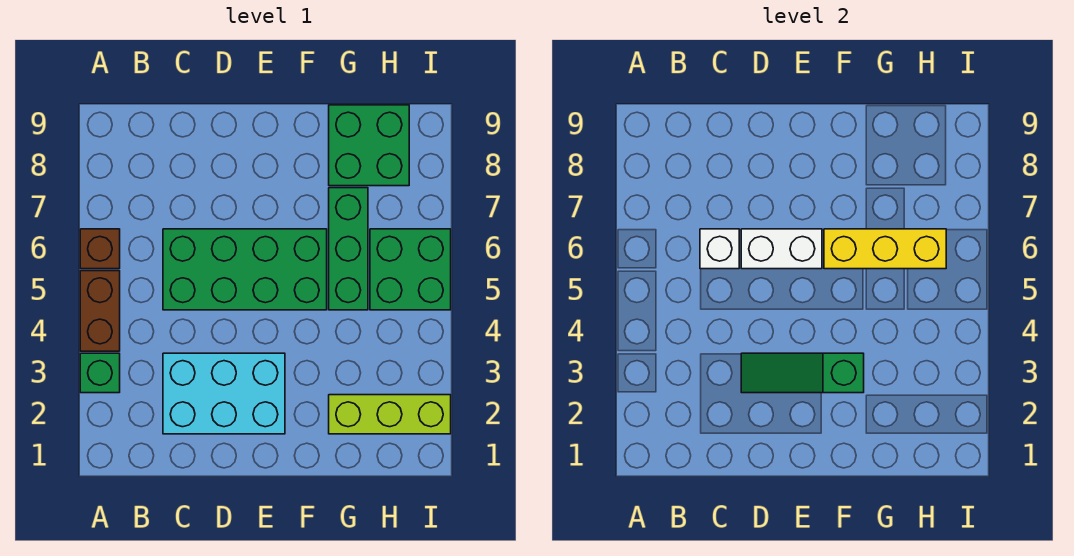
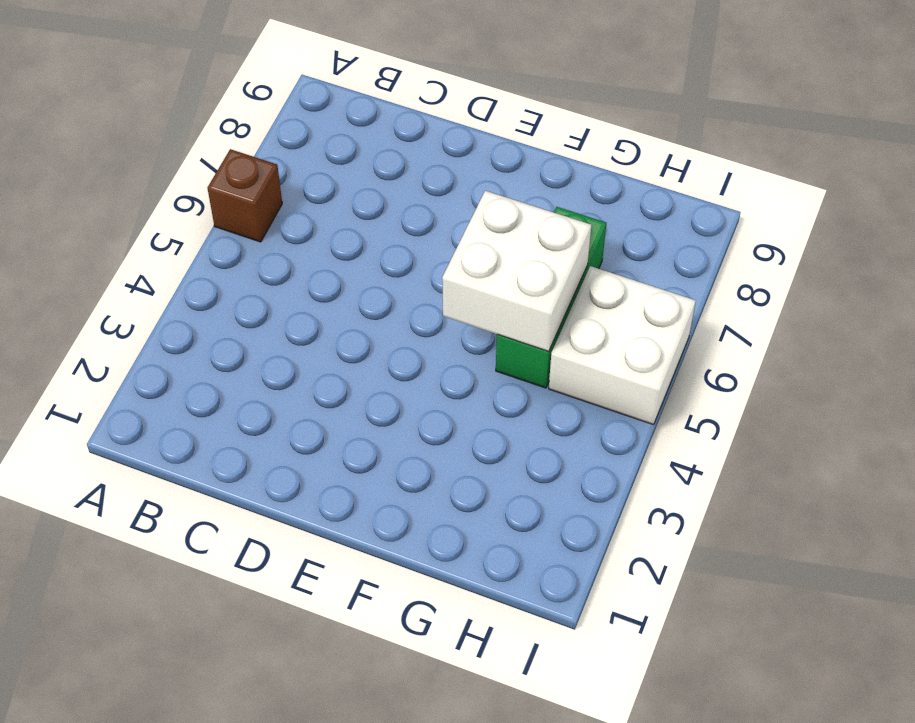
white 2x2 brick [442,191,591,351] -> yellow 1x3 brick [824,229,946,269]
white 2x2 brick [549,266,696,425] -> green 2x2 brick [370,229,451,310]
none -> green 1x1 brick [80,353,120,393]
none -> brown 1x2 brick [80,271,120,351]
none -> cyan 2x3 brick [163,353,285,434]

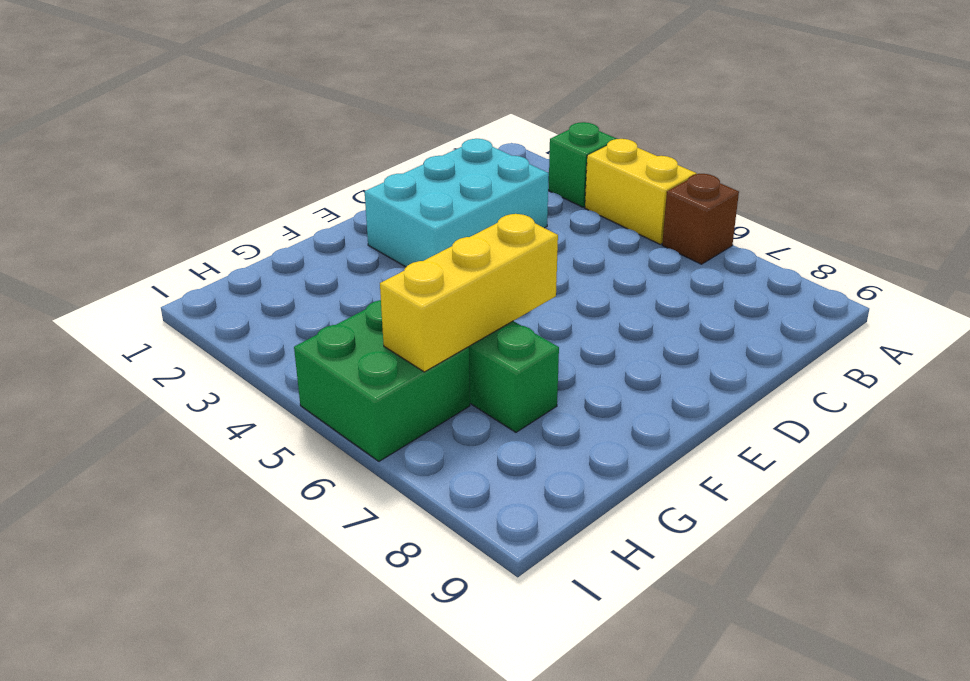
yellow 1x2 brick [585,139,697,244] -> brown 1x2 brick [80,271,120,351]
none -> green 2x4 brick [163,229,327,310]
none -> lime 1x3 brick [329,395,451,434]
none -> green 2x2 brick [329,105,409,186]

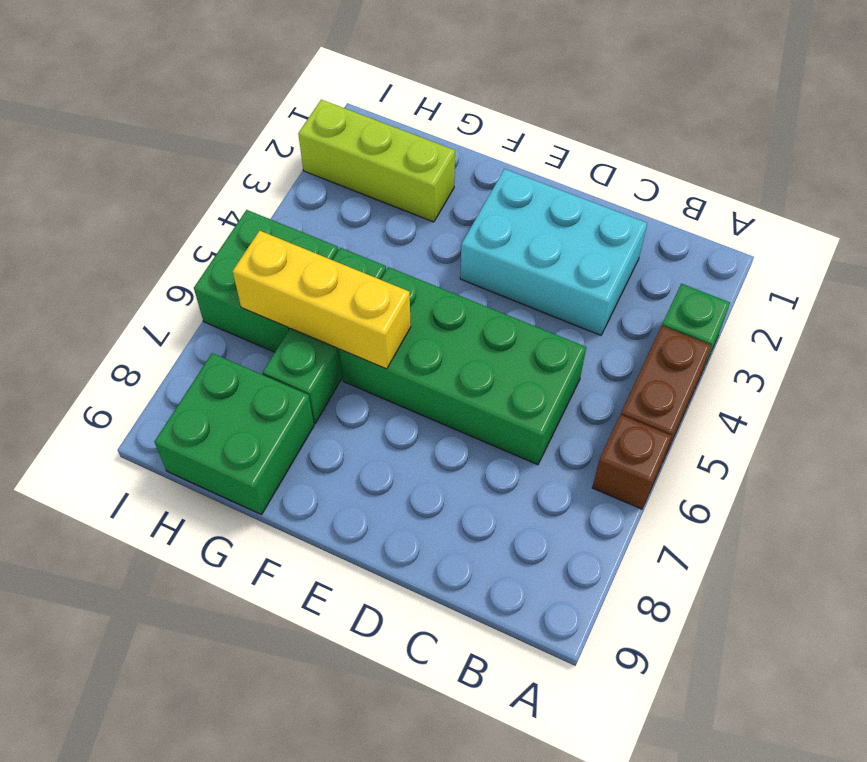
none -> white 1x1 brick [700,229,739,269]
none -> green 1x3 slope [741,353,864,393]
none -> white 1x2 brick [741,229,822,269]

